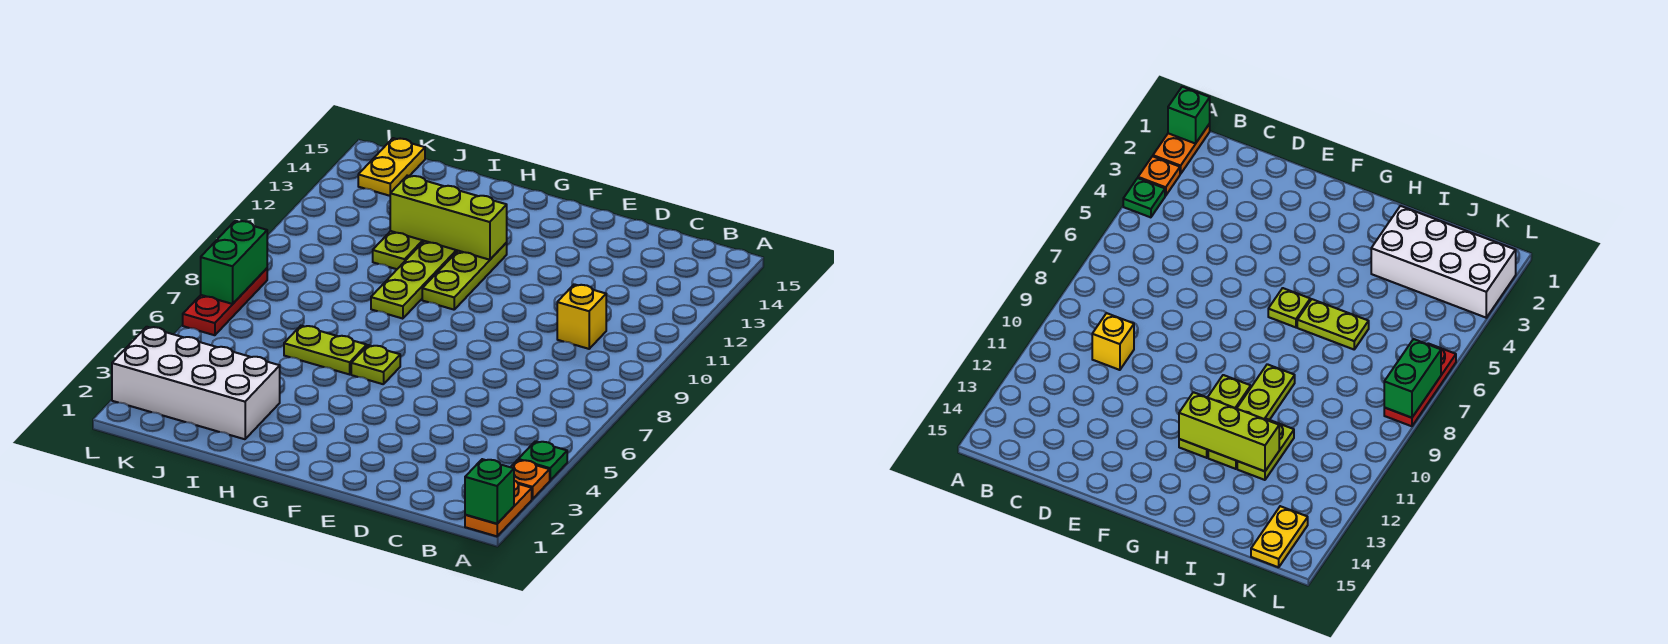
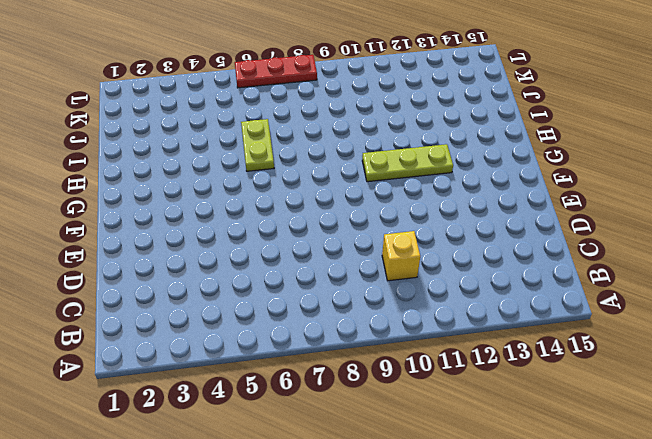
none -> orange 1x2 plate [465,481,532,536]
none -> orange 1x1 plate [511,460,550,499]
none -> green 1x1 plate [518,441,567,480]

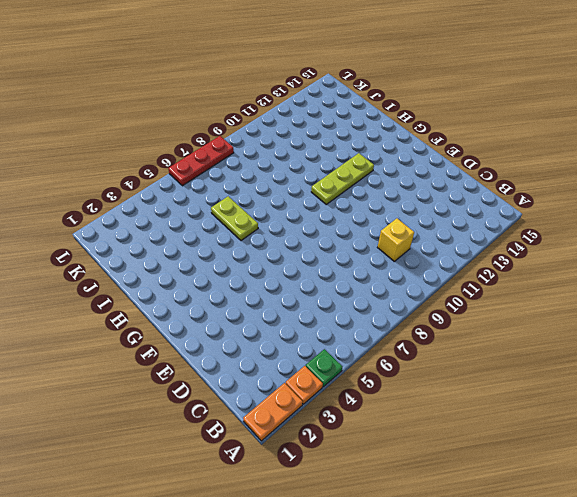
none -> lime 1x1 plate [351,345,400,384]
none -> lime 1x4 plate [371,241,458,319]
none -> white 2x4 brick [112,327,280,439]

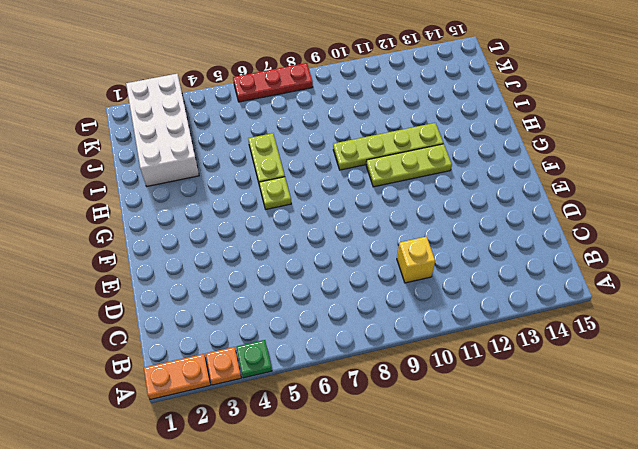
none -> lime 1x2 plate [373,231,424,269]
none -> yellow 1x2 plate [358,138,425,196]
none -> green 1x1 brick [465,459,514,524]

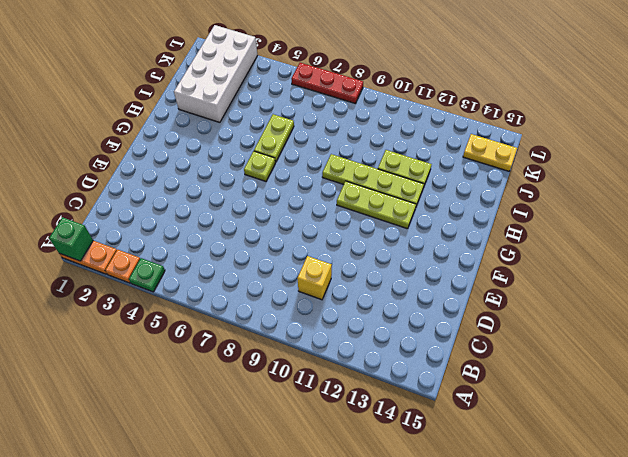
none -> lime 1x3 brick [390,176,507,260]
none -> green 1x2 brick [201,221,267,304]

